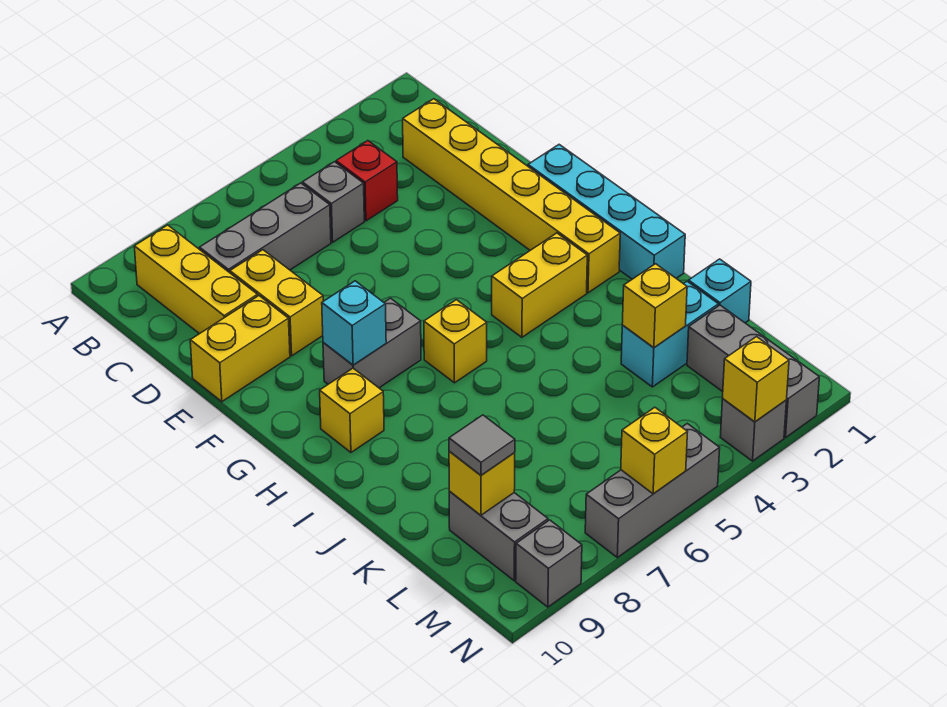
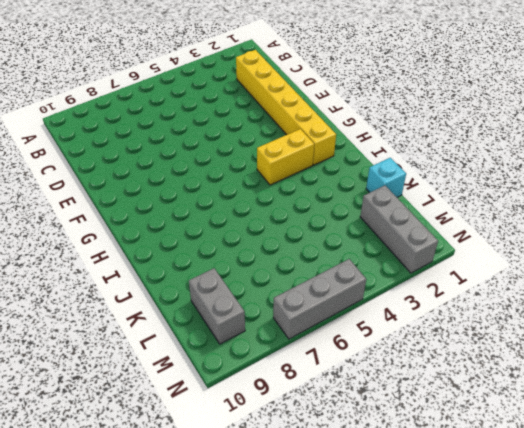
none -> yellow 1x3 brick [134,225,258,334]
none -> red 1x1 brick [336,141,398,221]
none -> grey 1x1 brick [302,162,364,242]

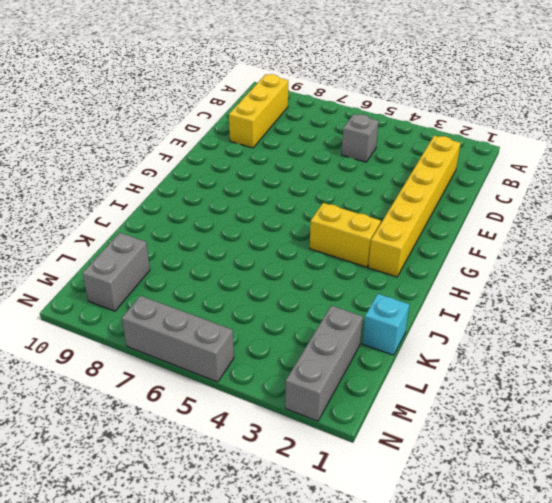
none -> red 1x1 brick [336,141,398,221]
none -> grey 1x3 brick [199,183,331,273]
none -> yellow 1x2 brick [230,250,323,356]

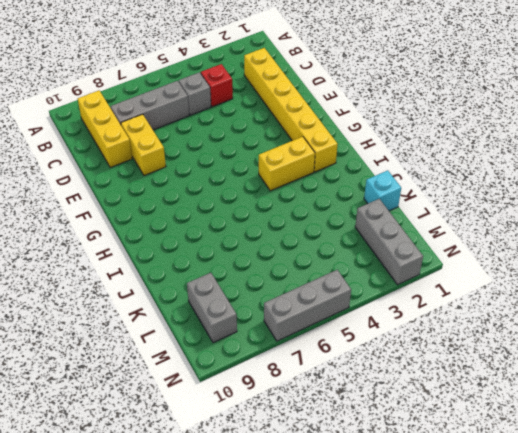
none -> yellow 1x2 brick [190,296,290,402]
none -> cyan 1x4 brick [528,145,685,279]
none -> grey 1x2 brick [323,298,421,388]

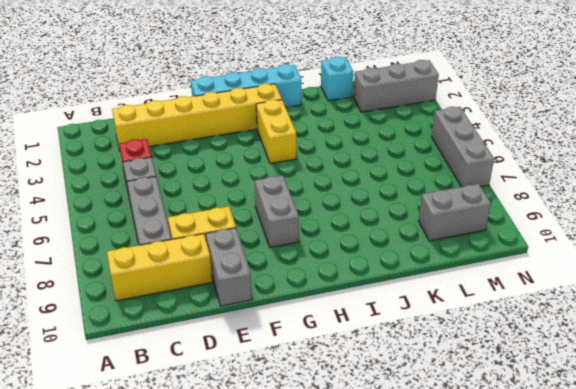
grey 1x2 brick [206,228,252,306] -> yellow 1x2 brick [190,296,290,402]
none -> yellow 1x1 brick [424,300,487,383]
none -> yellow 1x1 brick [320,368,384,452]
none -> cyan 1x2 brick [621,282,718,387]

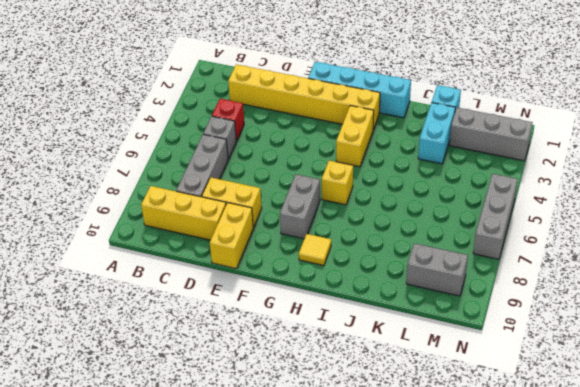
yellow 1x1 tile [299,234,331,266] -> yellow 1x1 brick [320,368,384,452]
none -> grey 1x1 brick [720,399,786,461]
none -> grey 1x1 brick [516,520,582,607]
none -> cyan 1x1 brick [322,281,386,365]

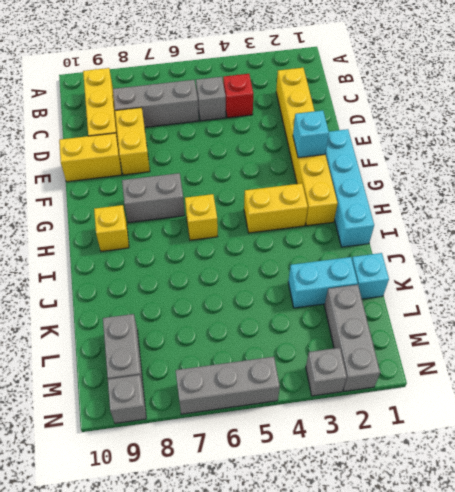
cyan 1x1 brick [293,110,329,158] -> cyan 1x1 brick moved to [322,281,386,365]
none -> yellow 1x1 brick [622,264,687,348]
none -> yellow 1x1 brick [449,451,515,515]
none -> yellow 1x1 brick [723,337,789,422]

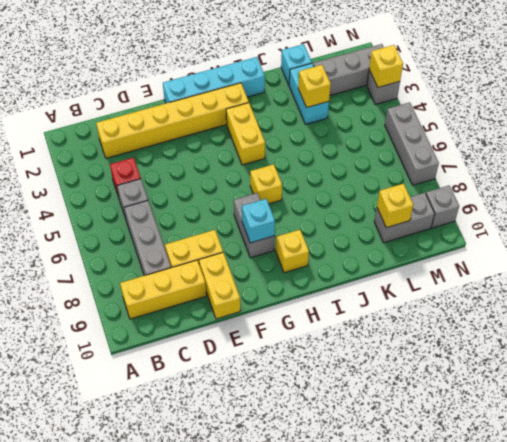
none -> yellow 1x1 brick [621,407,687,494]
none -> grey 1x1 tile [449,415,515,475]

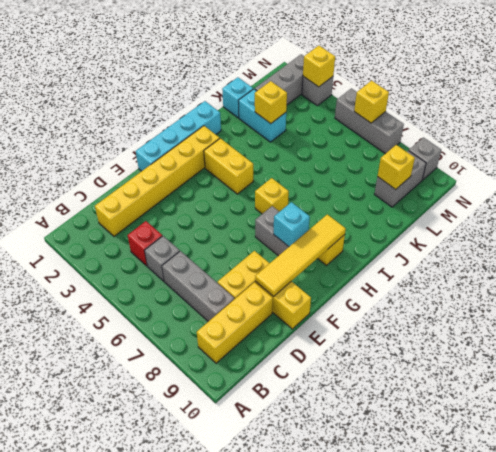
yellow 1x4 tile [255,214,346,297] -> none
none -> grey 1x1 tile [449,415,515,475]

